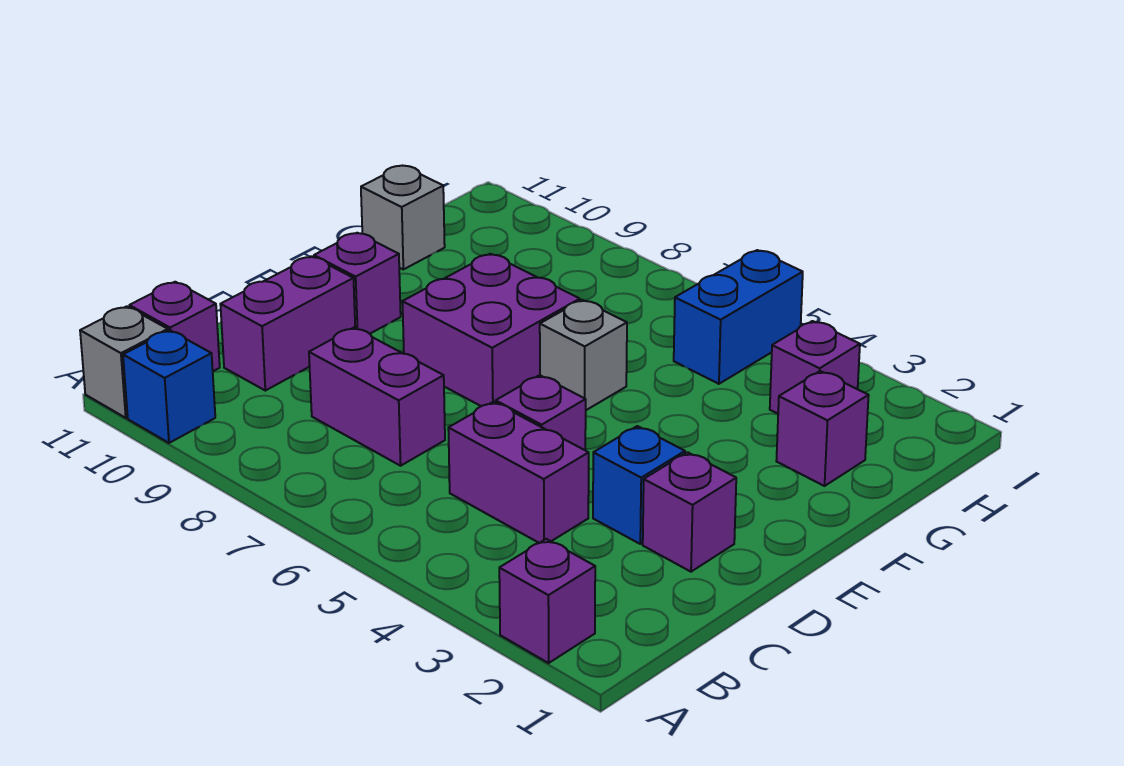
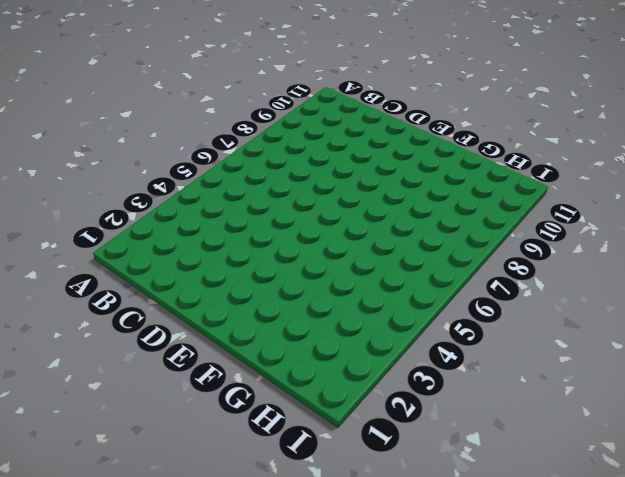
none -> purple 1x1 brick [499,539,595,663]
none -> blue 1x1 brick [123,330,215,443]
none -> grey 1x1 brick [80,306,168,418]

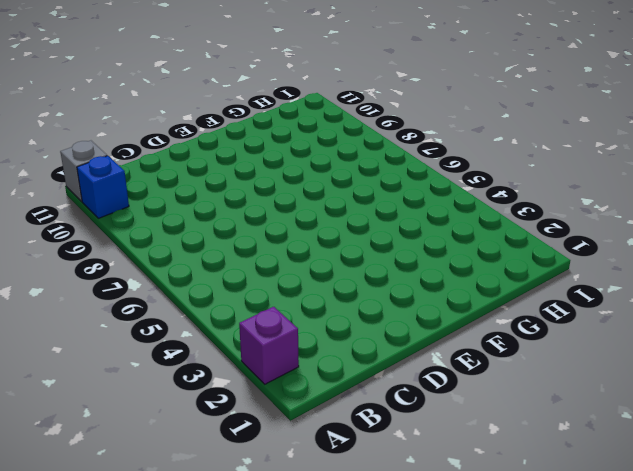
none -> purple 1x1 brick [129,282,220,371]
none -> purple 1x2 brick [448,402,589,543]
none -> purple 1x2 brick [309,328,445,466]

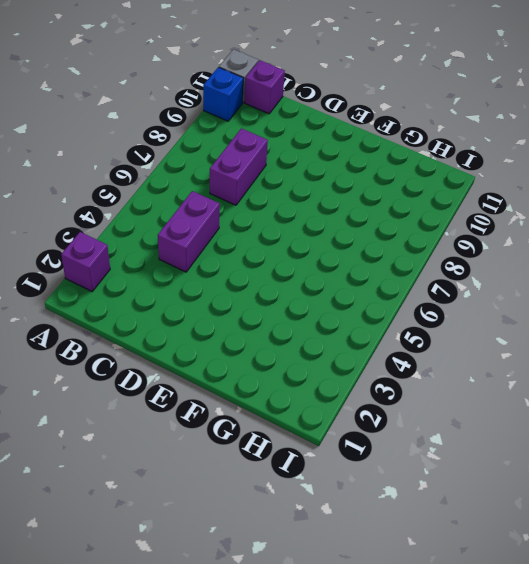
none -> purple 1x2 brick [220,256,355,391]
none -> purple 1x1 brick [643,452,736,572]
none -> blue 1x1 brick [593,426,685,544]

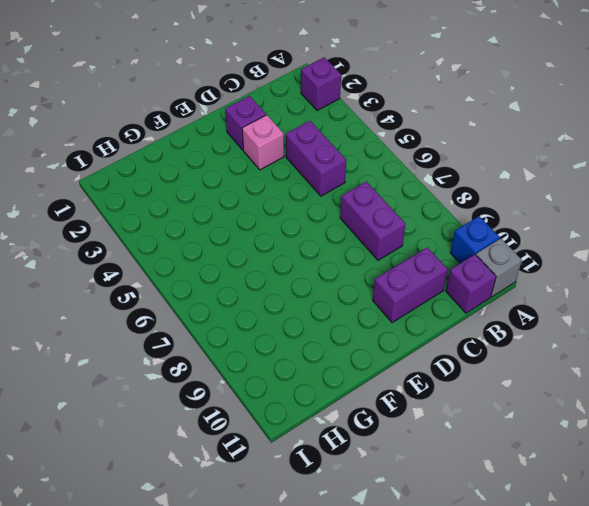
pink 1x1 brick [242,115,284,170] -> blue 1x1 brick [593,426,685,544]
none -> purple 1x1 brick [496,375,586,450]
none -> purple 2x2 brick [403,254,580,406]
none -> purple 1x1 brick [314,233,401,334]

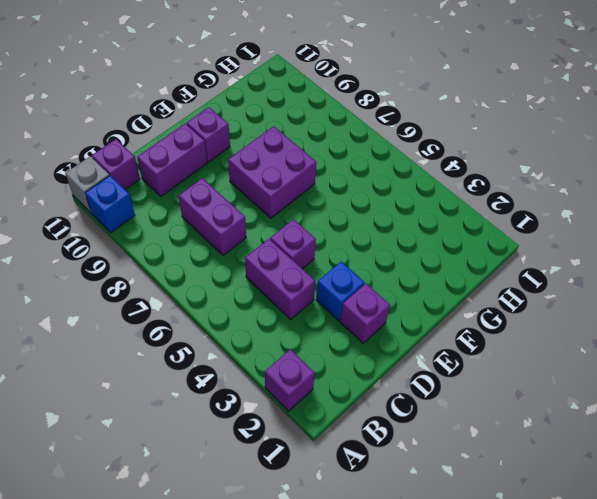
none -> grey 1x1 brick [540,300,627,410]
none -> purple 1x1 brick [776,371,869,486]
none -> grey 1x1 brick [361,166,445,269]

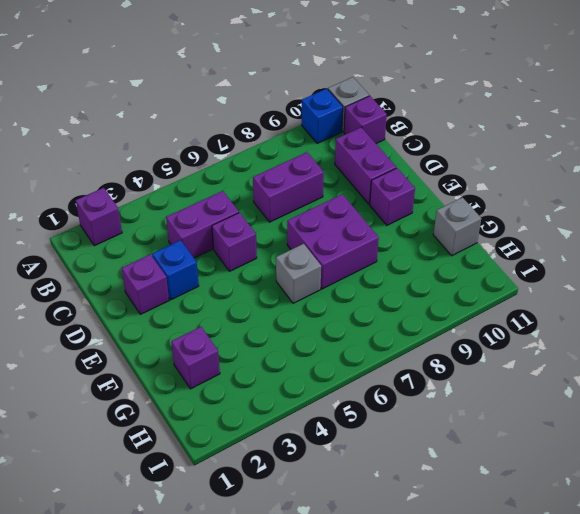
none -> purple 1x1 brick [770,321,860,414]
none -> blue 1x2 brick [674,250,803,384]

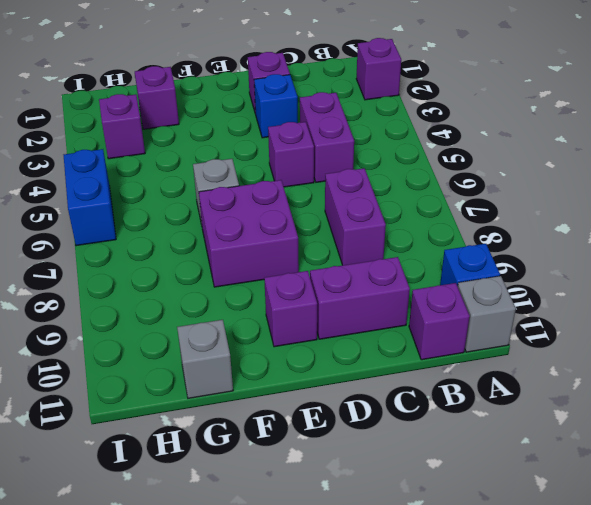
blue 1x2 brick [64,149,116,246] -> blue 1x2 brick turned to [674,250,803,384]

